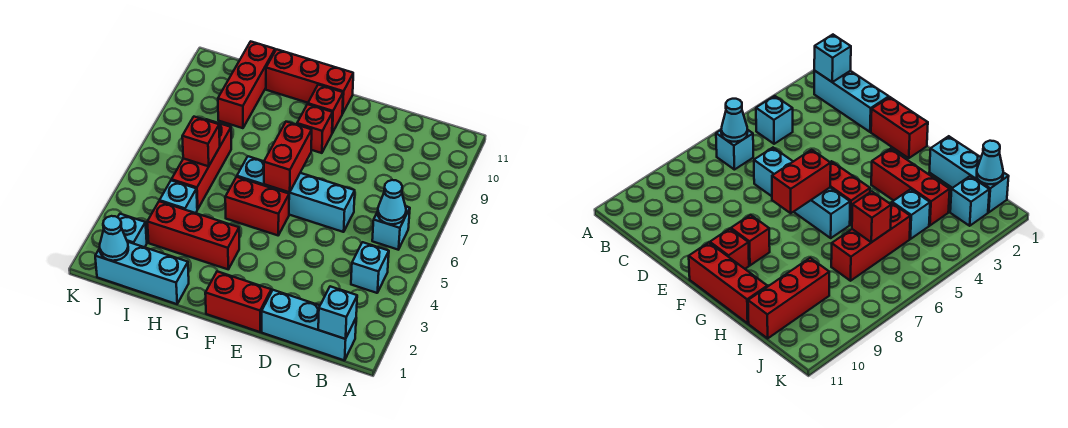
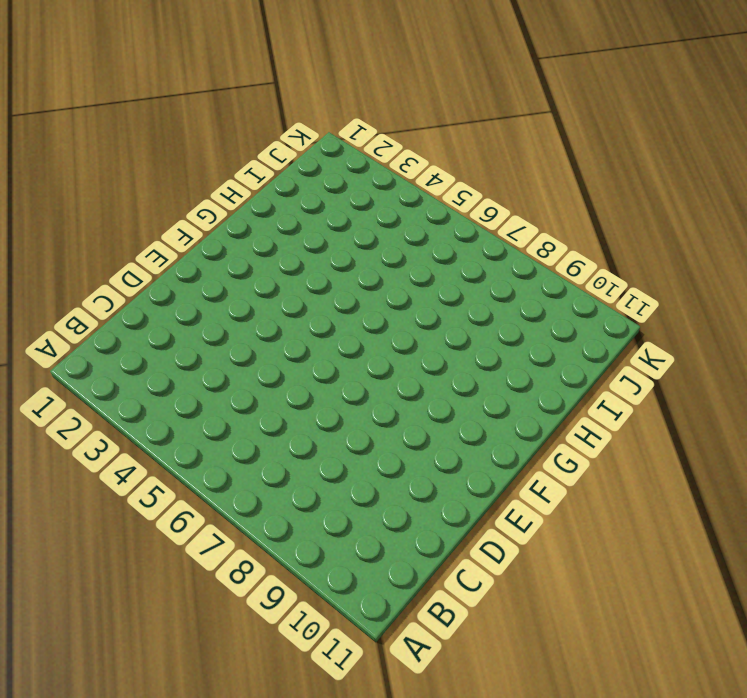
none -> cyan 1x3 brick [262,290,356,360]
none -> cyan 1x1 brick [351,242,389,293]
none -> cyan 1x1 brick [372,207,410,250]

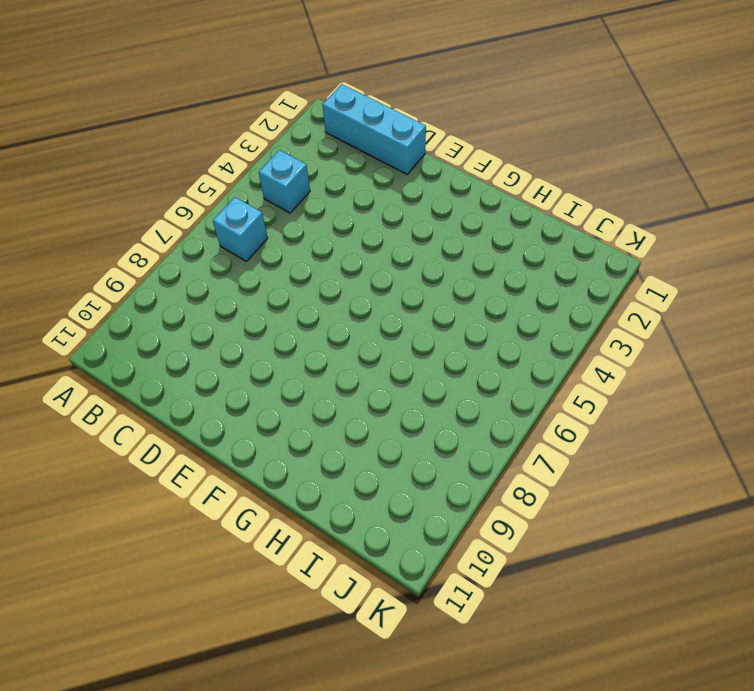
none -> cyan 1x4 brick [237,156,355,232]
none -> red 1x2 brick [205,271,271,332]
none -> red 1x2 brick [225,177,289,235]

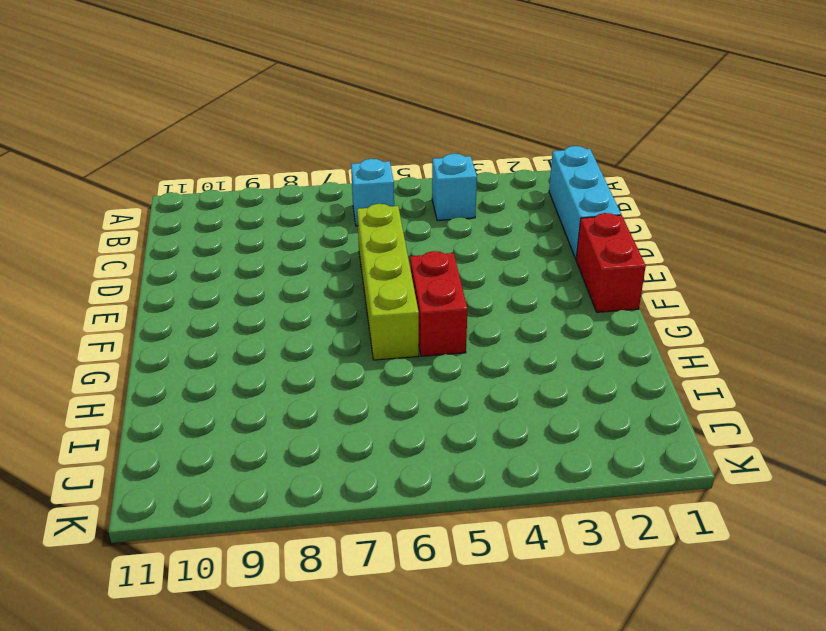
lime 1x4 brick [357,204,419,360] -> cyan 1x4 brick [237,156,355,232]
none -> red 1x1 brick [297,104,333,153]
none -> red 1x1 brick [308,85,343,133]
none -> red 1x3 brick [266,49,353,114]

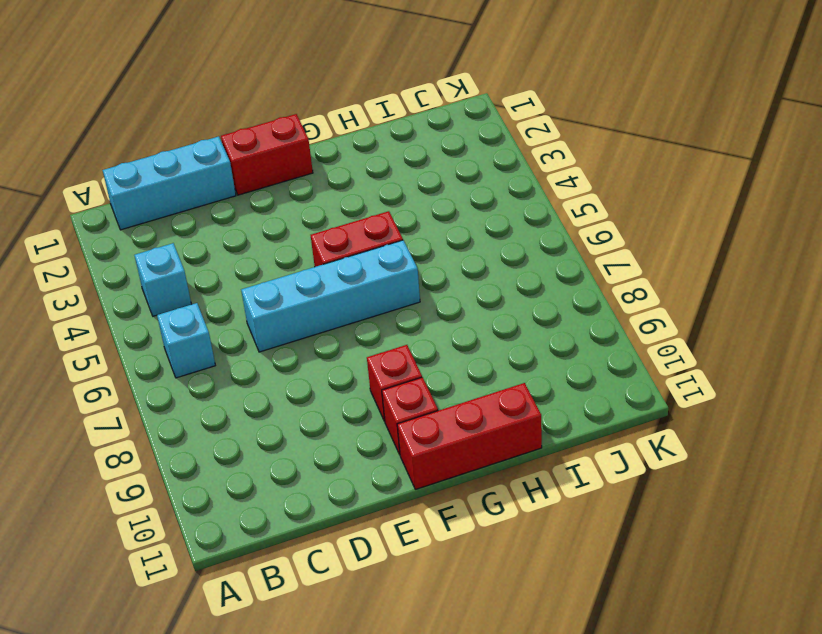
none -> red 1x3 brick [147,201,239,269]
none -> cyan 1x3 brick [95,242,189,304]
none -> cyan 1x1 brick [160,180,197,213]

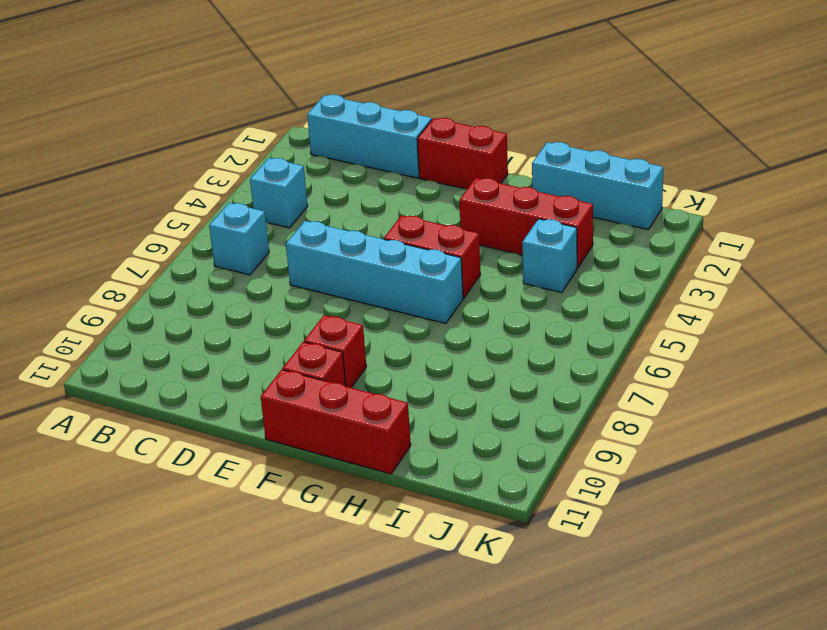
none -> red 1x3 brick [171,119,231,209]
none -> red 1x3 brick [218,42,275,128]
none -> cyan 1x1 brick [118,214,147,247]

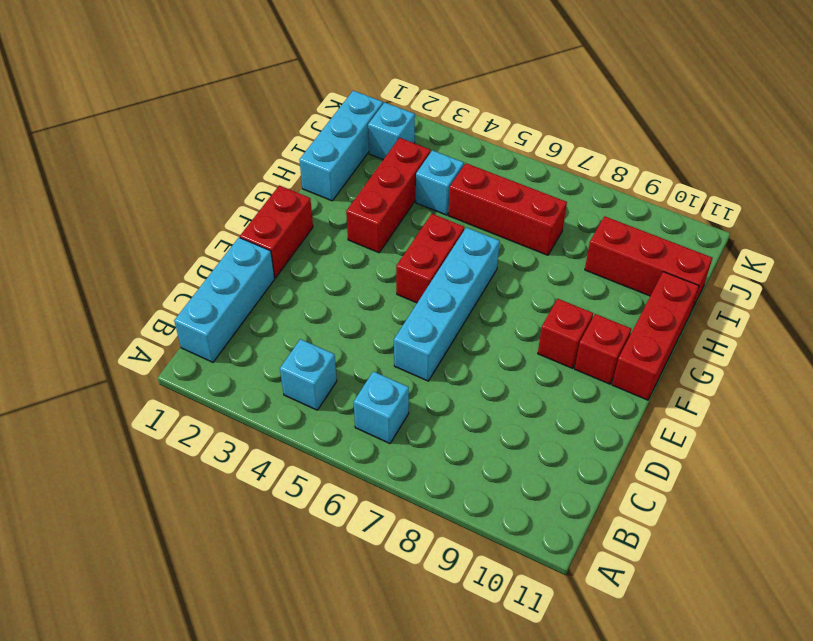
none -> cyan 1x1 brick [318,286,357,339]
none -> cyan 1x1 cone [378,180,406,224]
none -> red 1x2 brick [264,122,312,192]

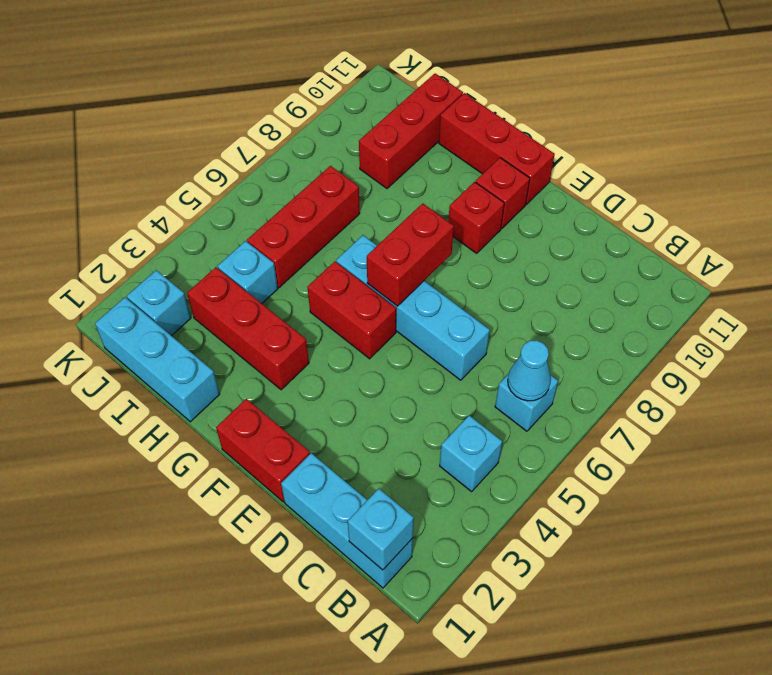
none -> red 1x1 brick [182,117,220,166]
none -> cyan 1x1 cone [100,216,128,261]

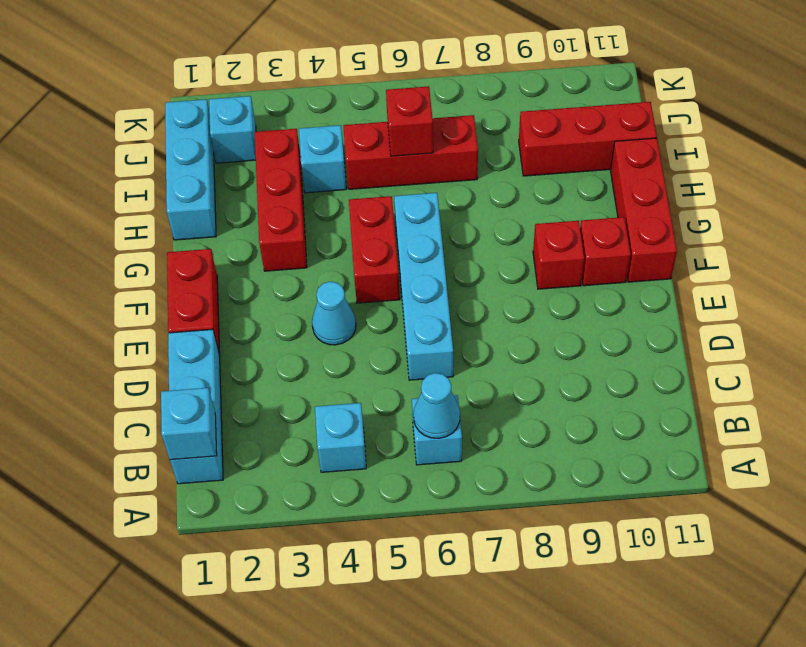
cyan 1x1 cone [312,282,356,345] -> cyan 1x1 cone moved to [100,216,128,261]
none -> red 1x2 brick [264,122,312,192]

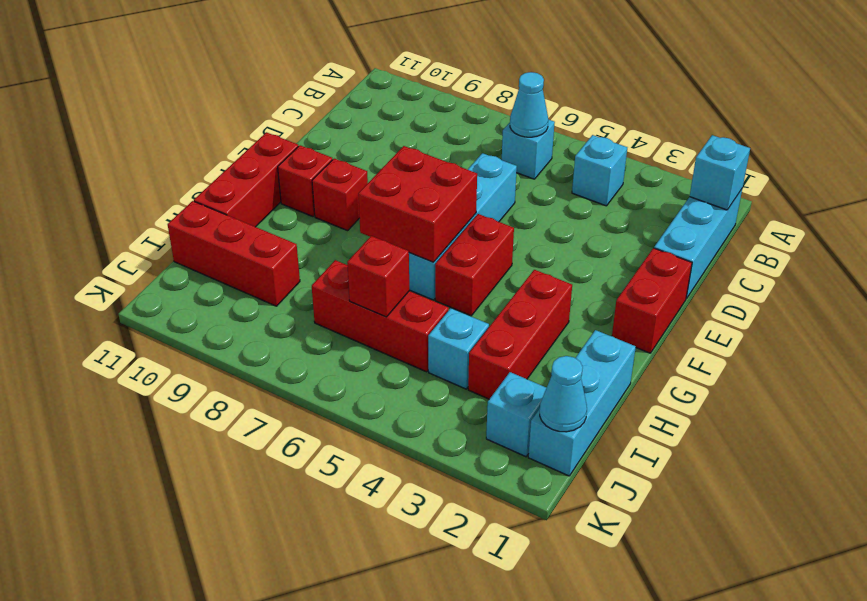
red 2x2 brick [358,146,477,262] -> red 1x2 brick [264,122,312,192]

